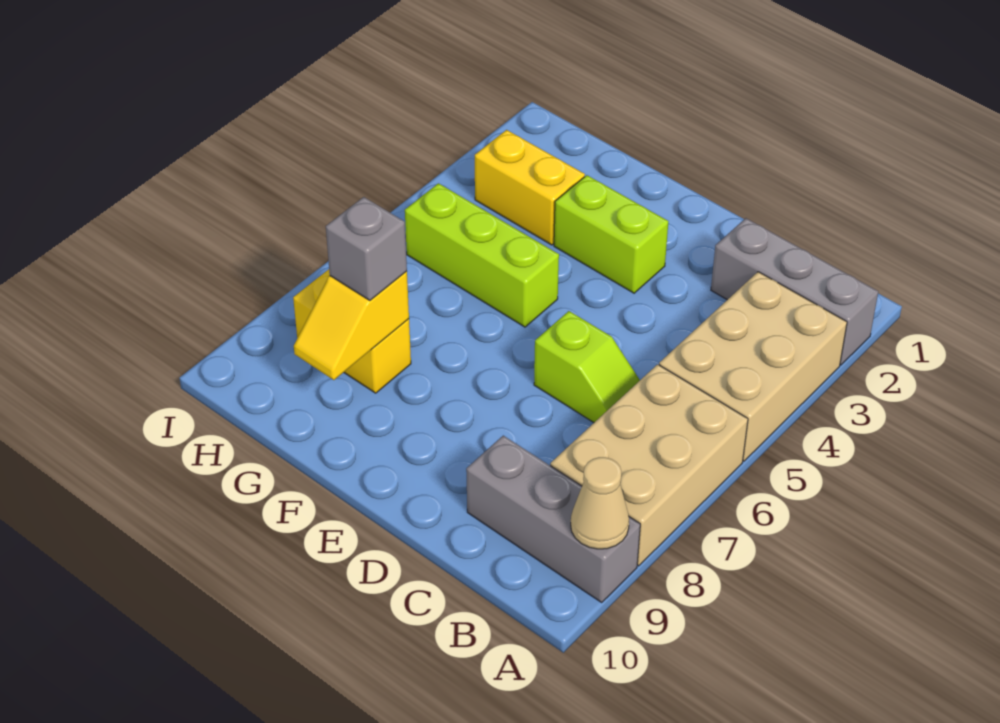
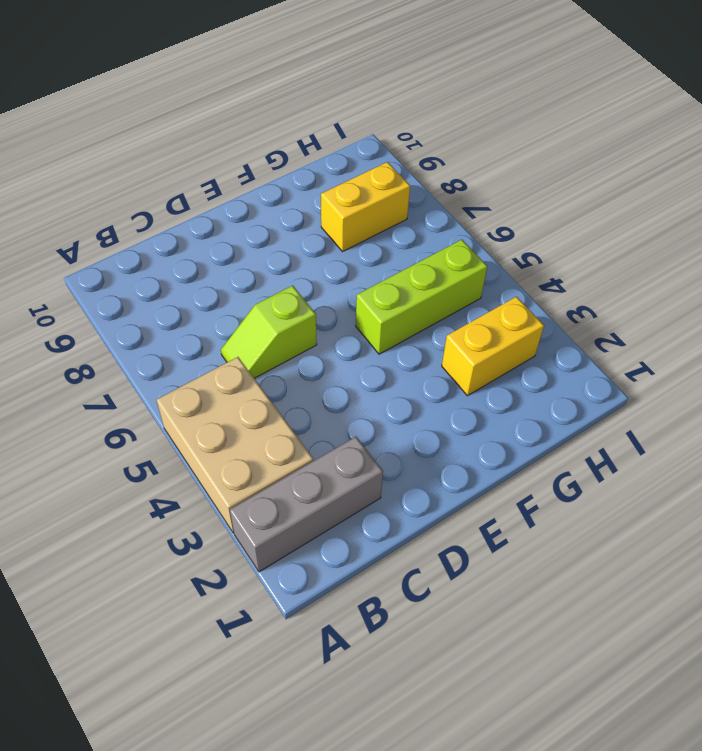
none -> tan 2x3 brick [550,364,748,566]
none -> grey 1x3 brick [466,436,640,602]
none -> lime 1x2 brick [554,175,668,293]

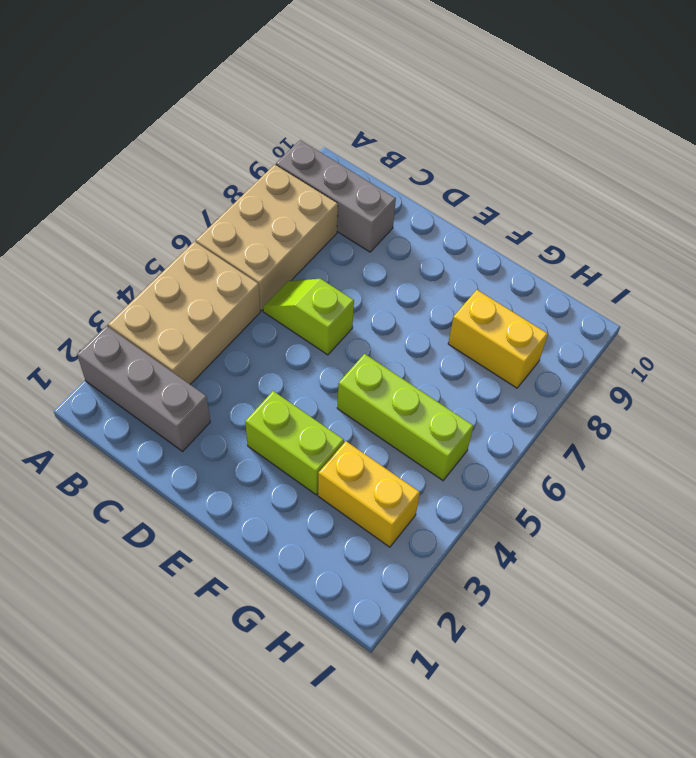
none -> tan 1x1 cone [571,457,629,549]
none -> yellow 1x2 slope [294,271,409,380]
none -> grey 1x1 brick [326,197,407,300]

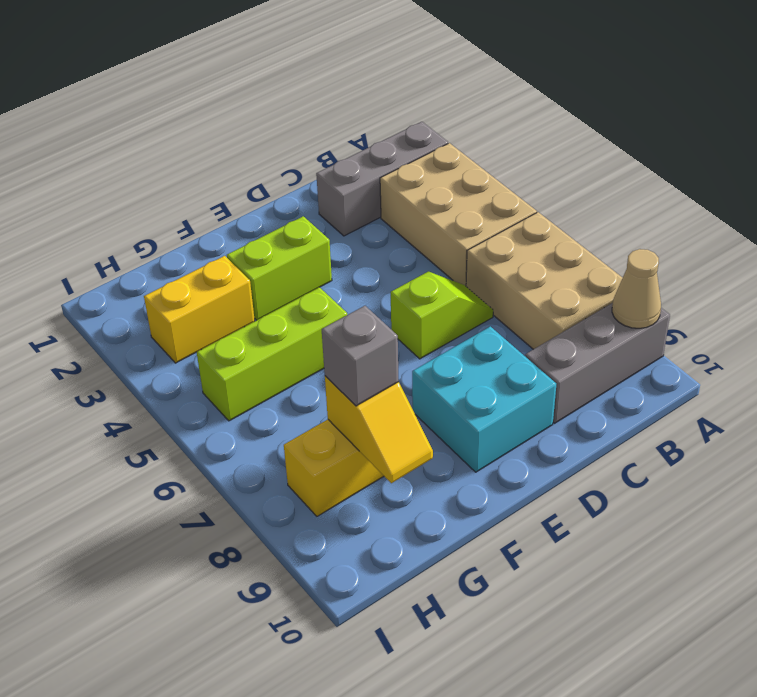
cyan 2x2 brick [412,326,556,472] -> none

